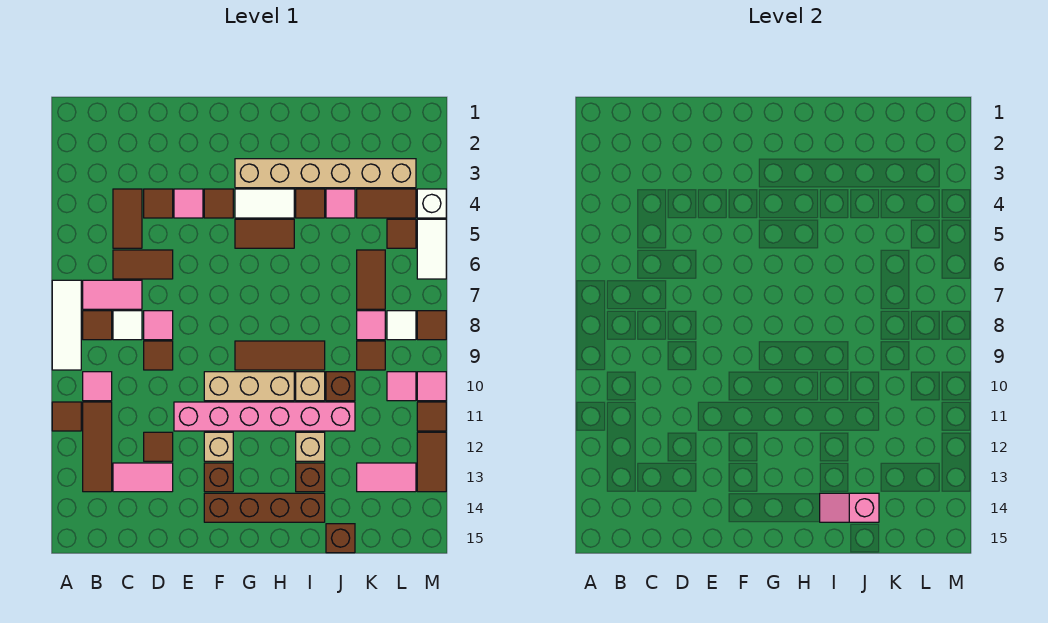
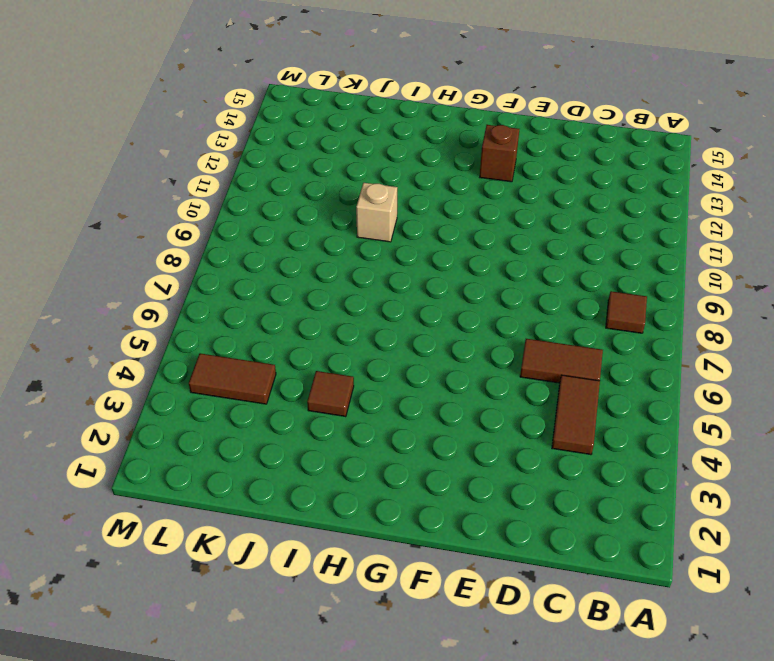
none -> white 1x3 tile [52,280,81,370]
none -> brown 1x1 tile [52,402,81,431]
none -> pink 1x2 tile [83,280,142,309]
none -> pink 1x1 tile [83,372,112,401]

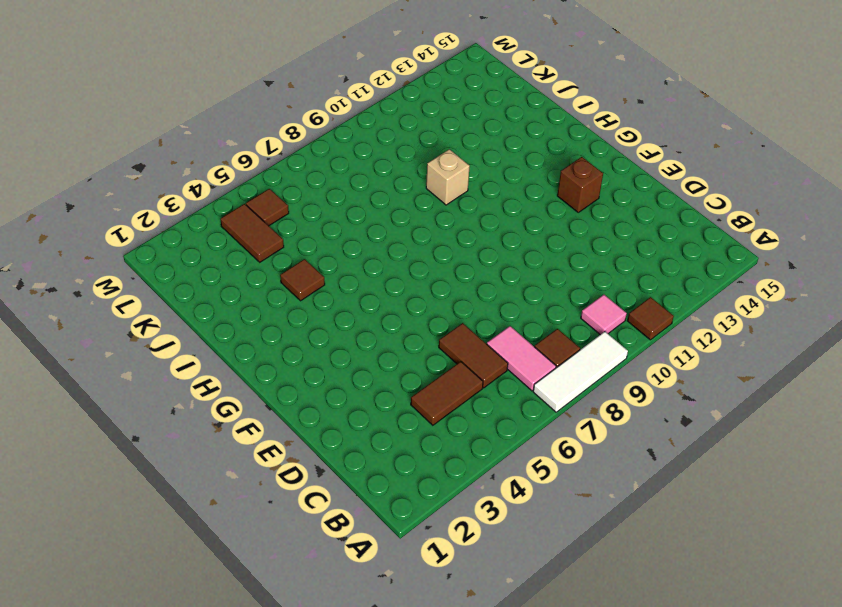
none -> brown 1x3 tile [83,402,112,492]
none -> white 1x1 tile [113,311,142,340]
none -> pink 1x2 tile [113,463,173,492]
none -> brown 1x1 tile [144,189,173,218]

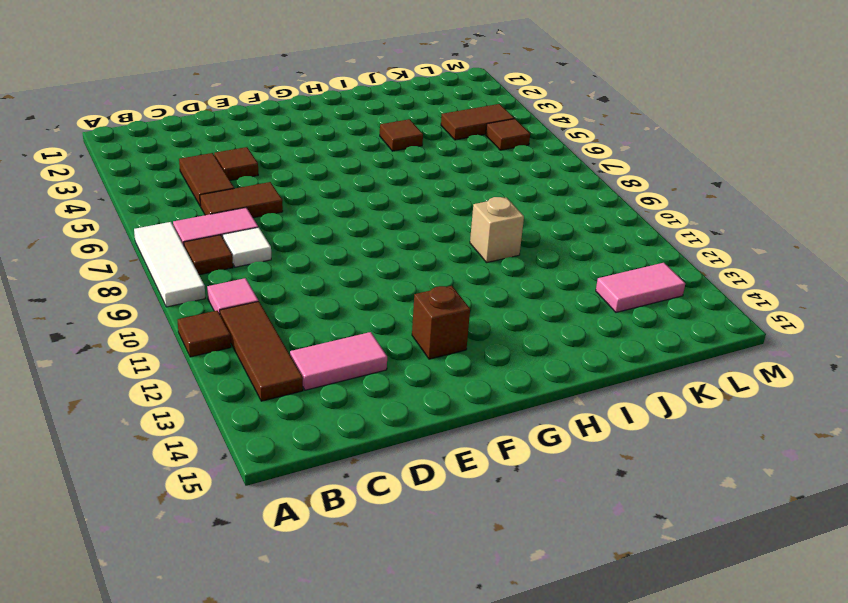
none -> pink 1x1 tile [144,311,173,340]
none -> brown 1x1 tile [144,341,173,370]
none -> brown 1x1 tile [144,432,173,461]
none -> pink 1x1 tile [174,189,203,218]

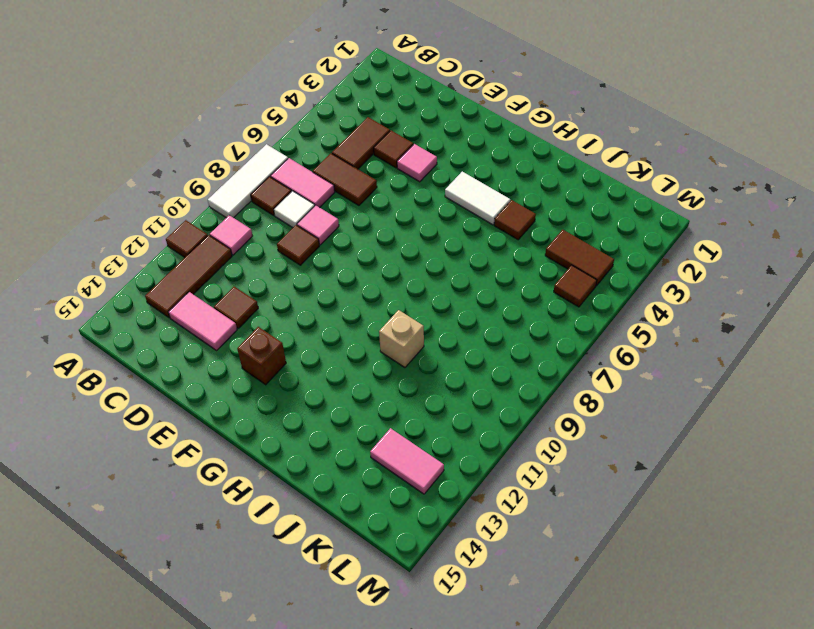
none -> pink 1x6 brick [174,402,355,431]
none -> brown 1x1 tile [204,189,233,218]
none -> tan 1x3 brick [204,372,294,401]
none -> tan 1x1 brick [204,432,233,461]

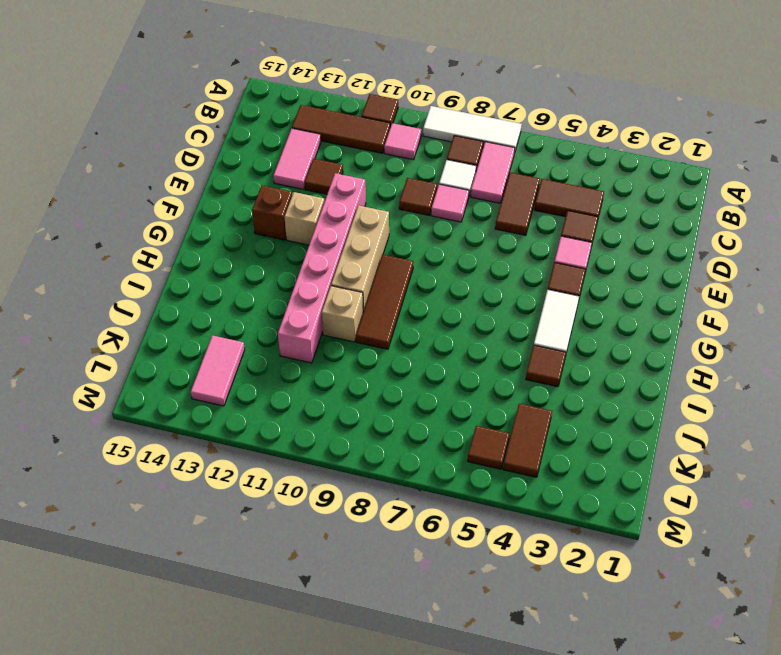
none -> brown 1x4 brick [204,493,325,522]
none -> tan 1x6 brick [235,159,416,188]
none -> brown 1x2 tile [235,219,294,248]
none -> tan 1x1 brick [296,432,325,461]

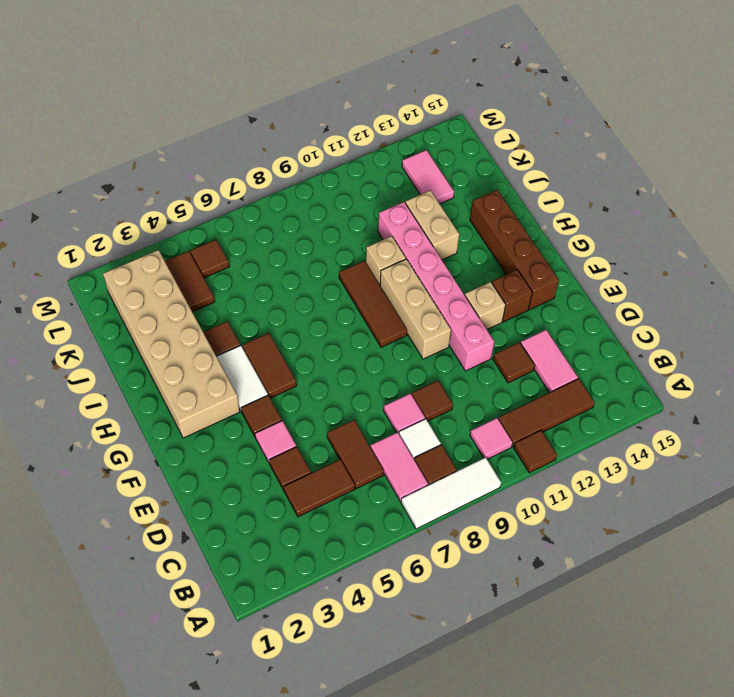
tan 2x6 brick [103,250,240,438] -> tan 1x6 brick [235,159,416,188]
tan 1x2 brick [405,190,459,260] -> tan 1x1 brick [296,432,325,461]
none -> brown 1x1 brick [296,463,325,492]
none -> pink 1x1 tile [326,189,355,218]
none -> brown 1x1 brick [326,372,355,401]
none -> brown 1x1 brick [326,524,355,553]

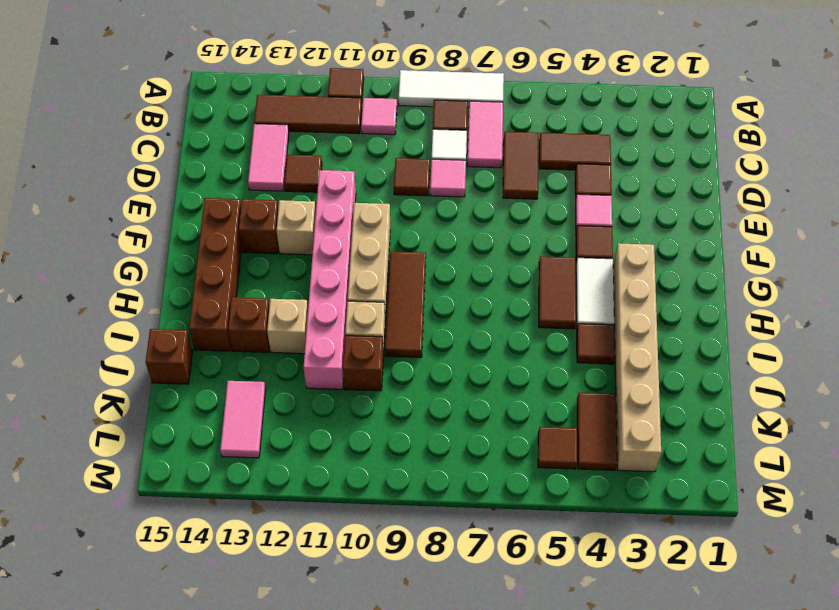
none -> pink 1x1 tile [326,189,355,218]
none -> brown 1x2 tile [357,250,385,309]
none -> pink 1x1 tile [357,311,385,340]
none -> brown 1x1 tile [357,341,385,370]

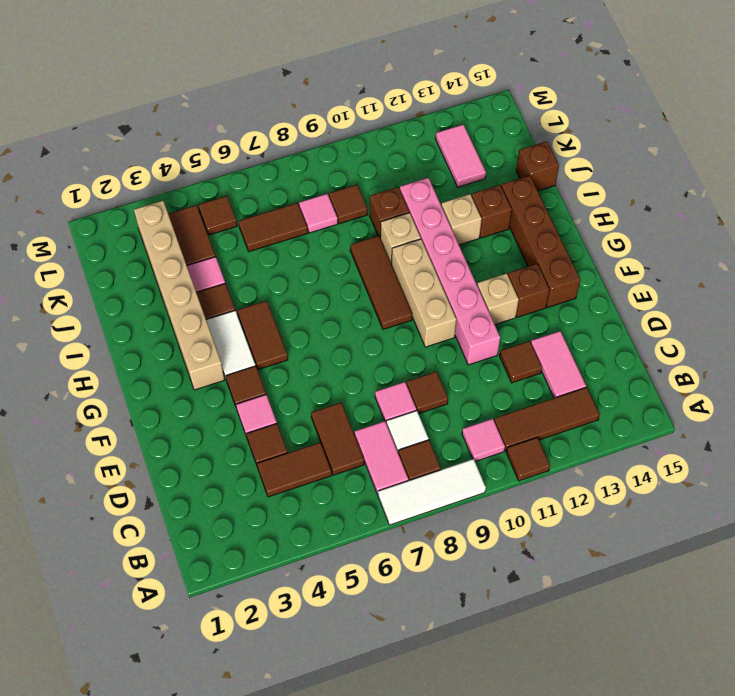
none -> white 1x1 tile [387,311,416,340]
none -> pink 1x1 tile [387,372,416,401]
none -> white 1x1 brick [417,189,446,218]
none -> white 1x2 tile [417,219,446,279]

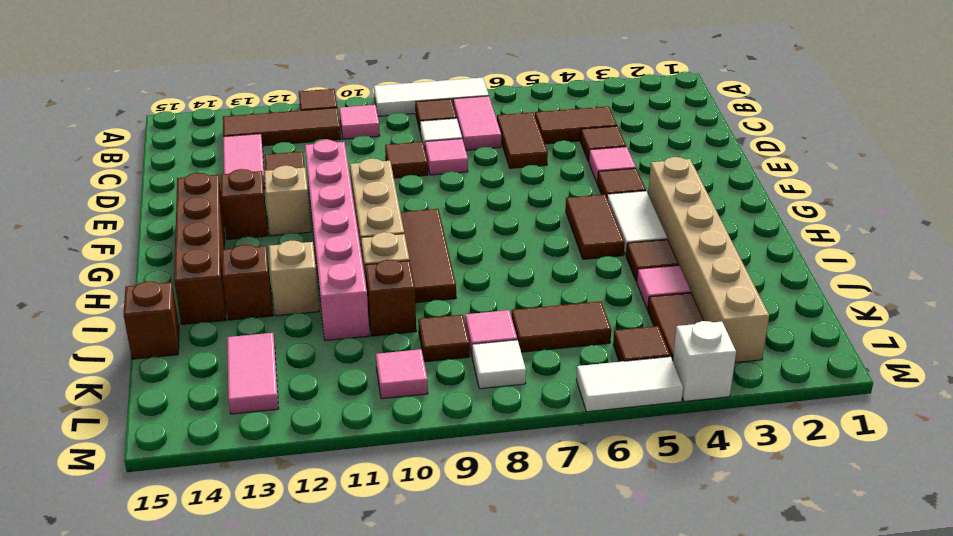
none -> brown 1x1 tile [417,311,446,340]
none -> pink 1x1 tile [417,372,446,401]
none -> brown 1x1 tile [417,402,446,431]
none -> brown 1x2 tile [417,432,446,492]

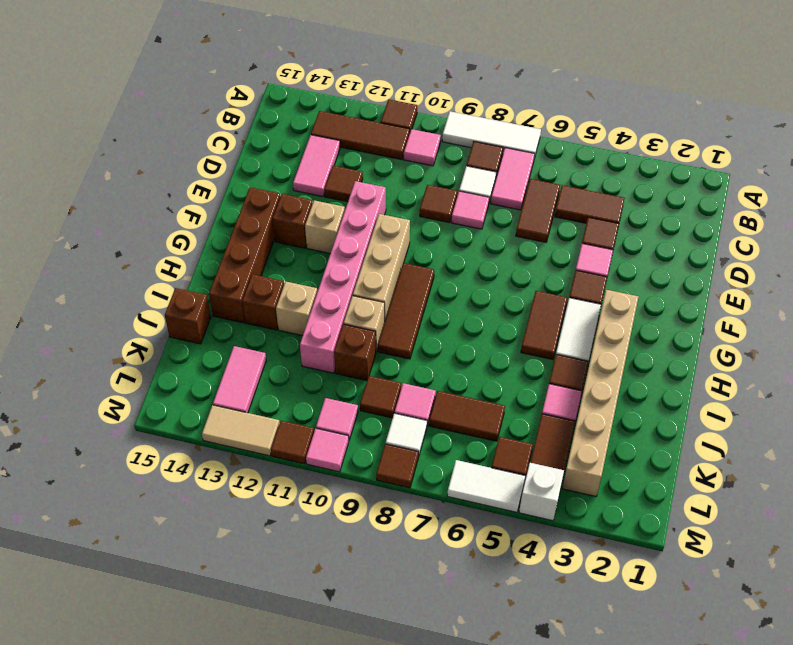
tan 1x2 tile [202,405,280,456] -> brown 1x2 tile [417,432,446,492]
none -> pink 1x2 slope [820,493,879,522]

